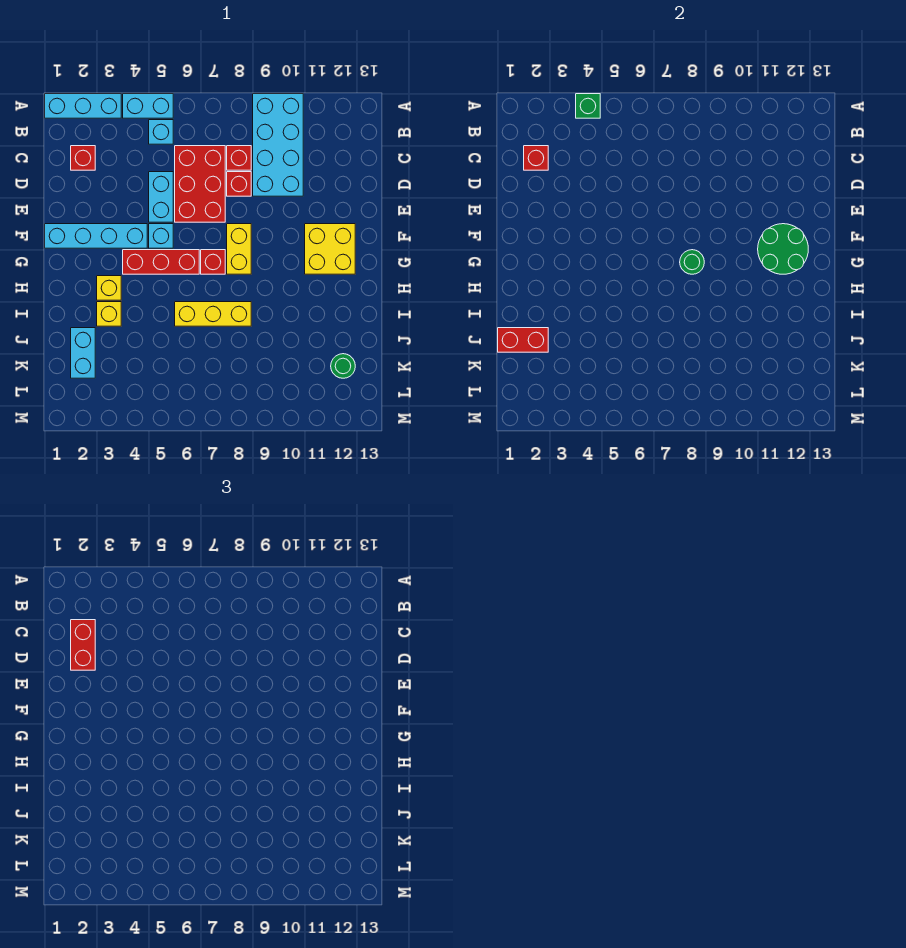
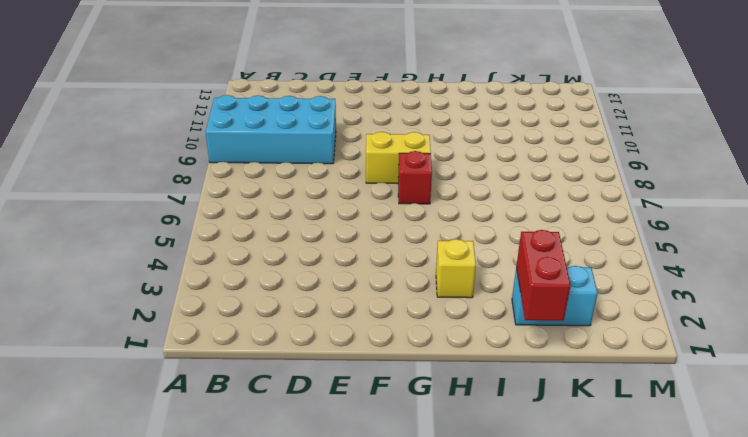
none -> cyan 1x3 brick [45,94,121,118]
none -> cyan 1x2 brick [123,94,173,118]
none -> cyan 1x1 brick [149,120,173,144]

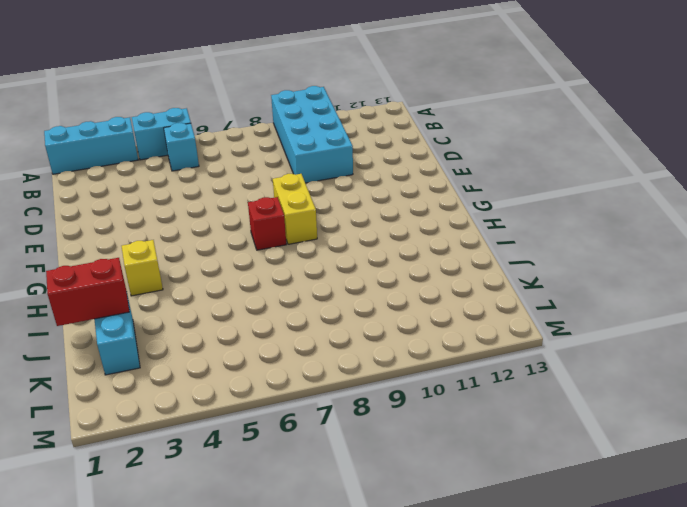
none -> red 1x1 brick [71,146,95,170]
none -> red 2x3 brick [175,146,225,222]
none -> red 1x1 brick [227,146,251,170]

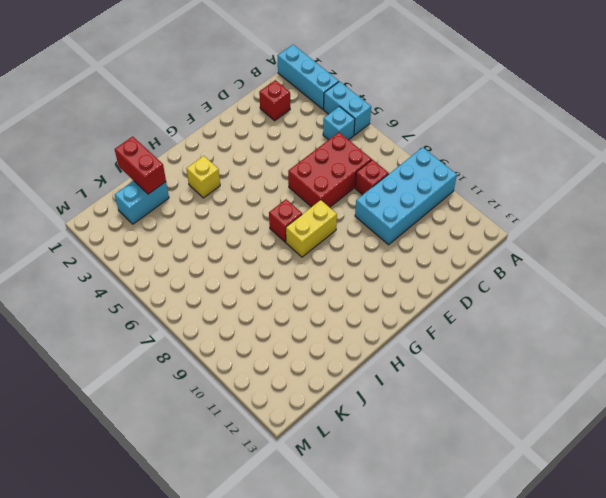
none -> cyan 1x2 brick [149,172,173,222]
none -> red 1x1 brick [227,172,251,196]
none -> cyan 1x4 brick [45,224,147,248]

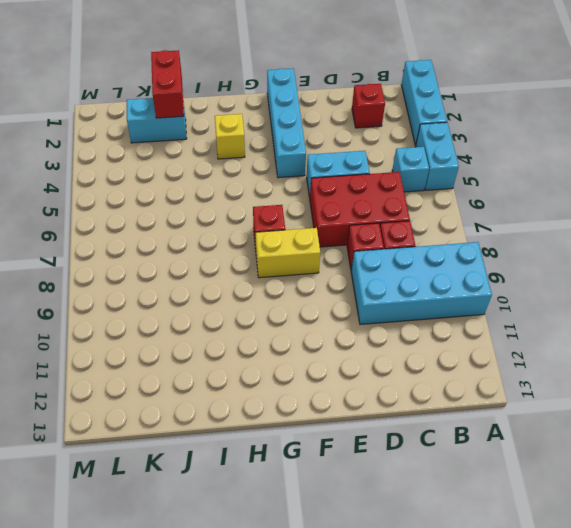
none -> cyan 1x1 brick [149,224,173,248]
none -> yellow 2x2 brick [305,224,355,274]
none -> red 1x3 brick [123,250,199,274]

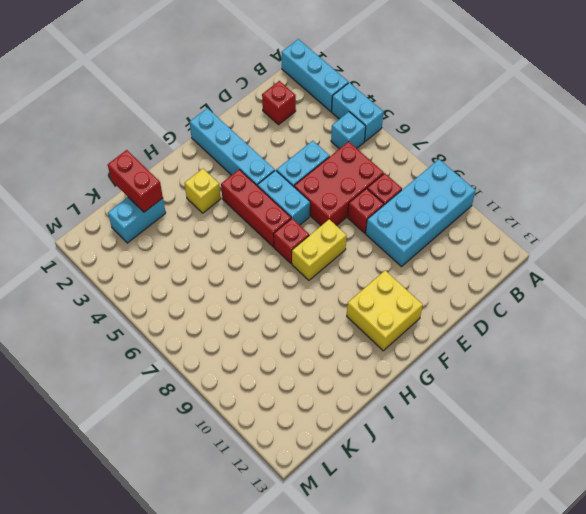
cyan 1x2 brick [258,170,310,225] -> cyan 1x1 brick [149,224,173,248]
none -> yellow 1x1 brick [97,302,121,326]
none -> yellow 1x3 brick [175,302,251,326]
none -> green 1x1 round brick [331,354,355,378]

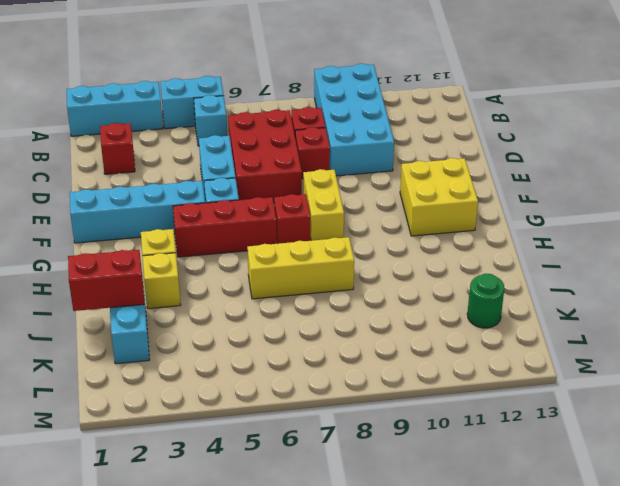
none -> green 1x1 brick [576,94,600,118]
none -> red 1x1 brick [524,146,548,170]
none -> green 2x2 round brick [758,224,808,274]

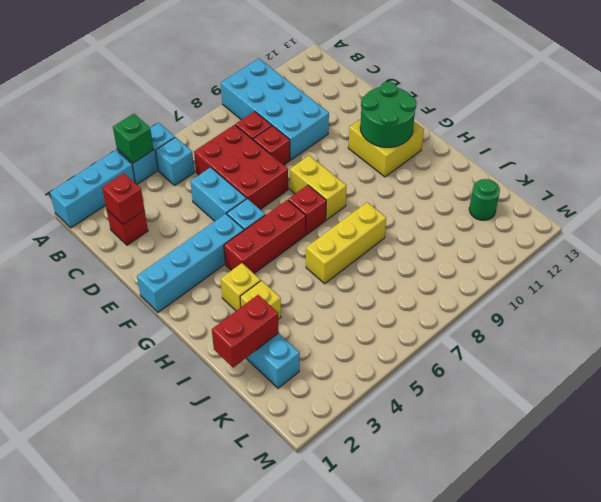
none -> green 1x1 round brick [680,250,704,274]
none -> red 1x2 brick [71,620,95,670]

